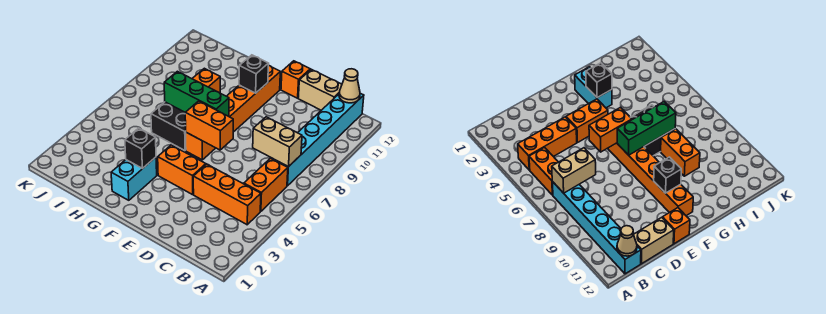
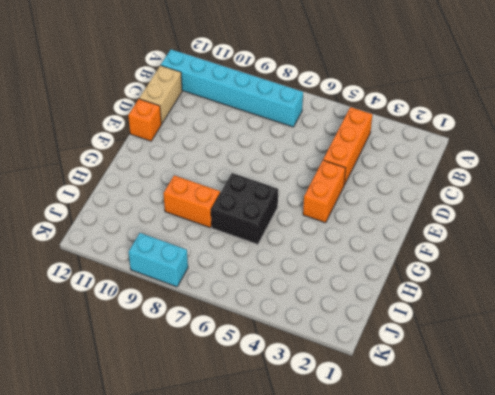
cyan 1x2 brick [129,233,188,287] -> cyan 1x2 brick moved to [111,157,157,200]
none -> orange 1x2 brick [244,158,288,212]
none -> orange 1x6 brick [186,65,280,160]
none -> tan 1x2 brick [253,117,302,167]

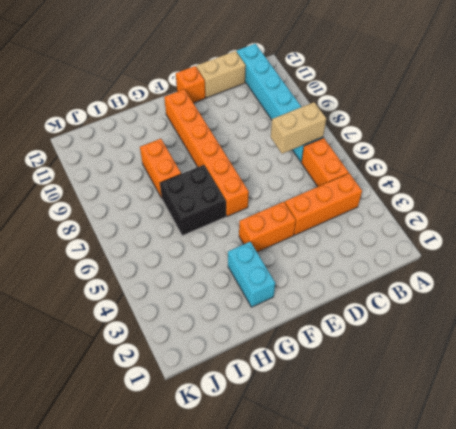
none -> tan 1x1 cone [339,69,360,103]
none -> orange 1x2 brick [185,101,233,150]
none -> green 1x3 brick [164,71,229,116]

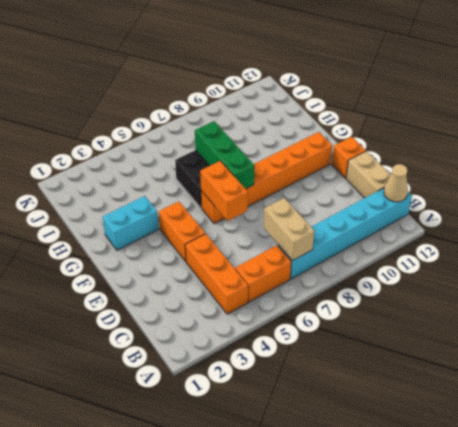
none -> orange 1x2 brick [192,68,220,93]
none -> black 1x1 brick [239,55,269,93]
none -> black 1x1 brick [125,128,156,169]

